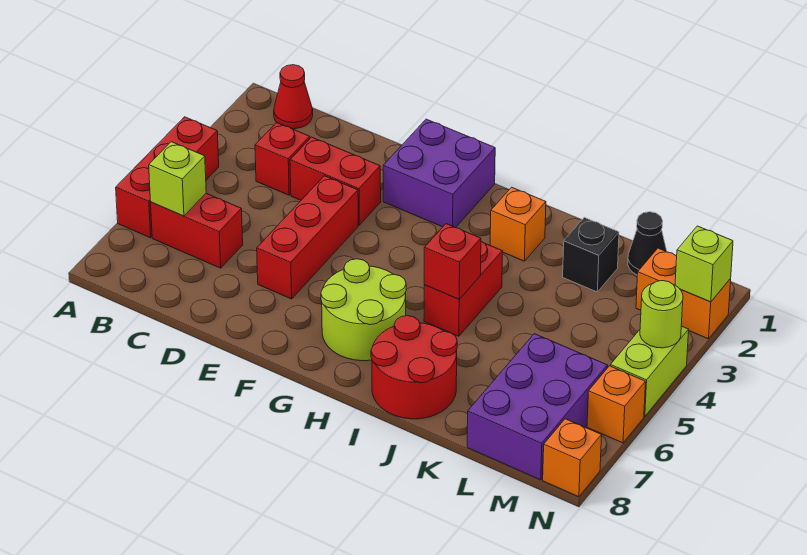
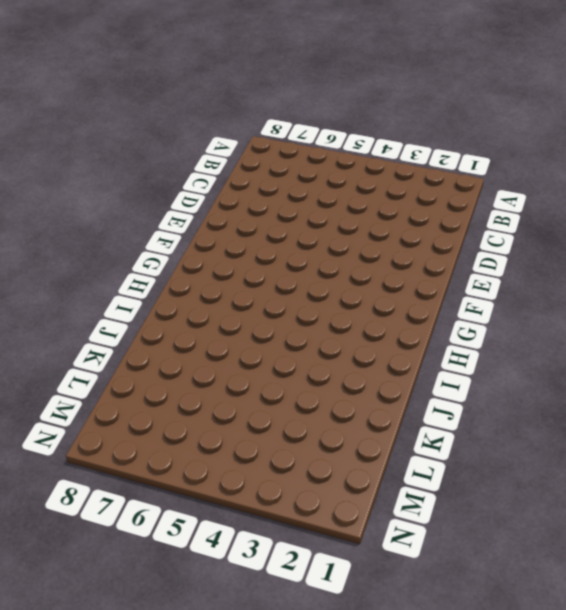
none -> red 1x3 brick [116,117,219,238]
none -> red 1x1 cone [274,65,313,129]
none -> red 1x2 brick [151,193,243,268]

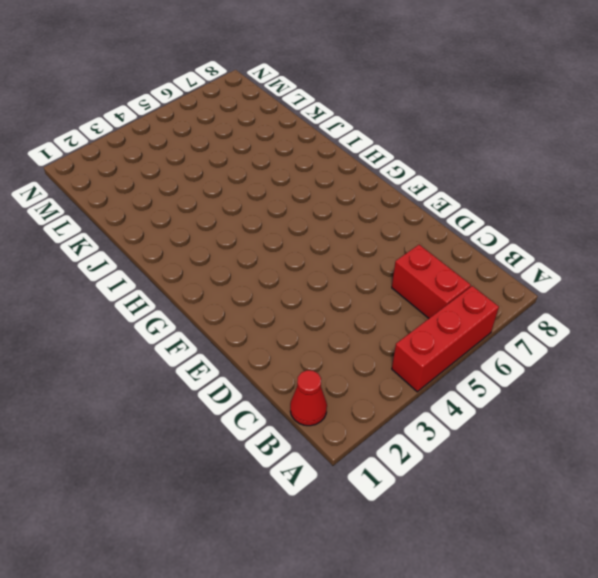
none -> red 1x1 brick [255,122,310,195]
none -> red 1x2 brick [290,137,381,225]
none -> red 1x3 brick [257,176,358,299]

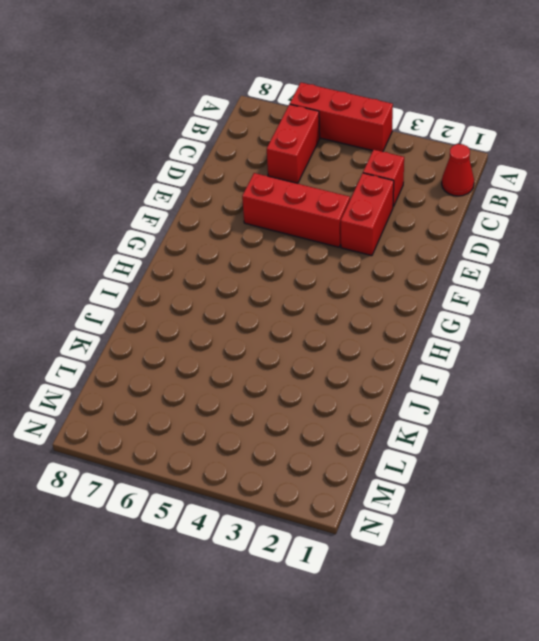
none -> purple 2x2 brick [383,119,495,228]
none -> lime 2x2 round brick [321,259,406,361]
none -> orange 1x1 brick [490,187,546,261]

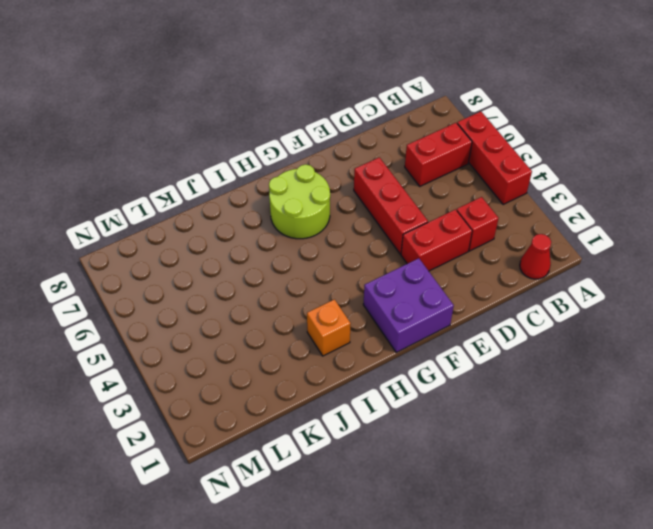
none -> red 1x2 brick [424,241,503,336]
none -> red 2x2 round brick [371,316,457,419]
none -> black 1x1 brick [563,218,619,292]

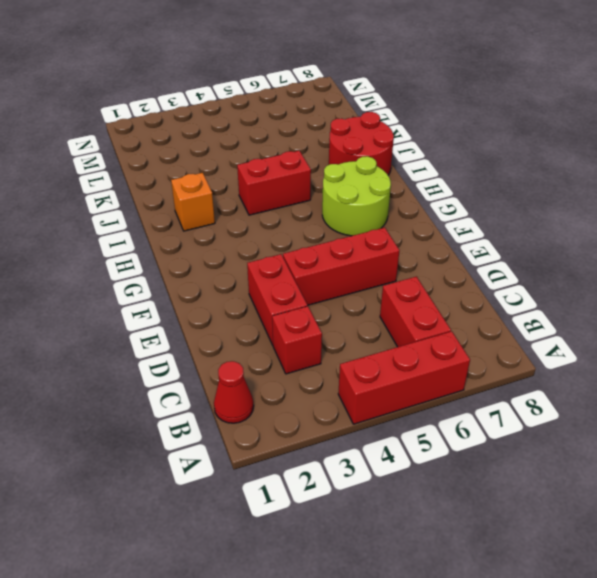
none -> purple 2x2 brick [383,119,495,228]
none -> black 1x1 brick [563,218,619,292]
none -> black 1x1 cone [628,212,667,275]

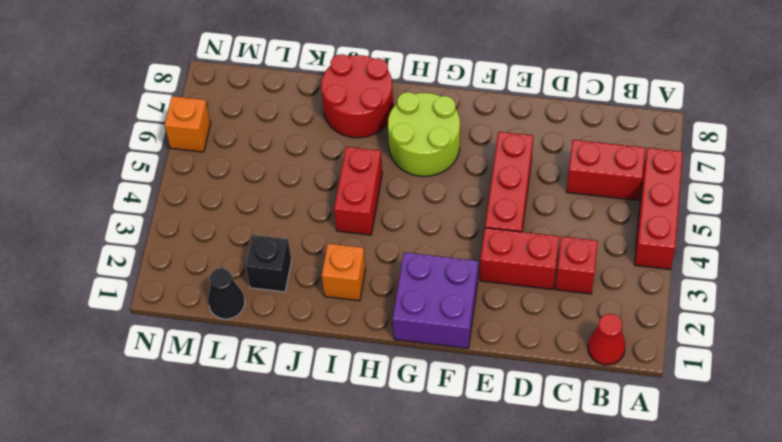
none -> purple 2x3 brick [467,334,608,480]
none -> orange 1x2 brick [636,248,731,339]
none -> lime 1x2 brick [610,326,689,416]

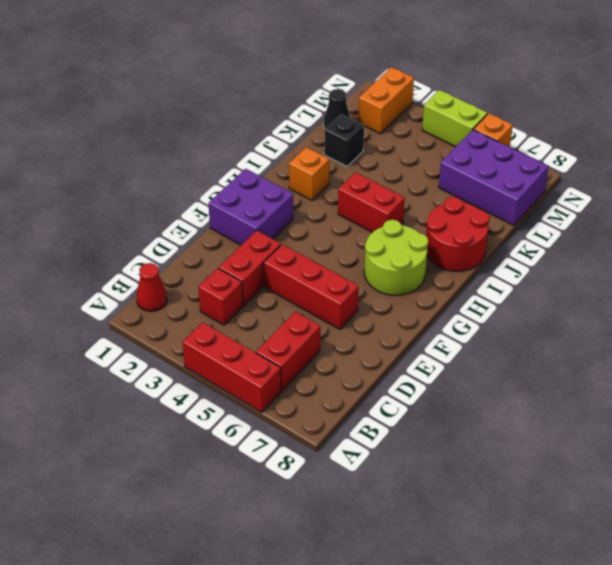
none -> orange 1x1 brick [543,419,602,497]
none -> lime 1x1 brick [149,142,206,216]
none -> red 1x1 brick [424,224,481,299]

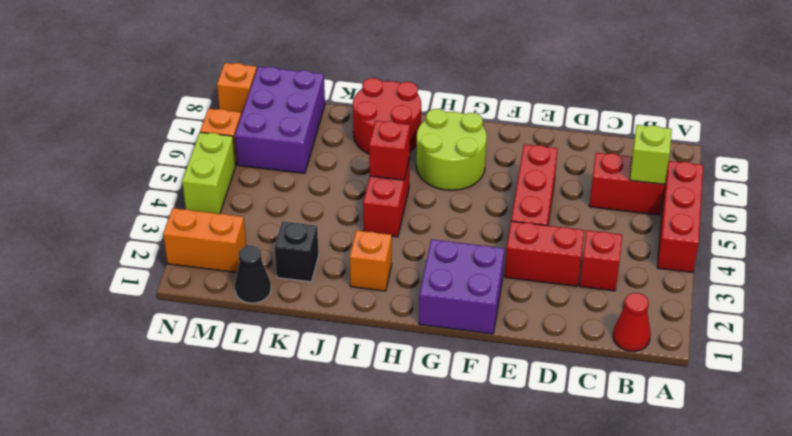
none -> lime 1x1 brick [675,226,733,302]
none -> lime 1x1 round brick [640,281,683,348]

